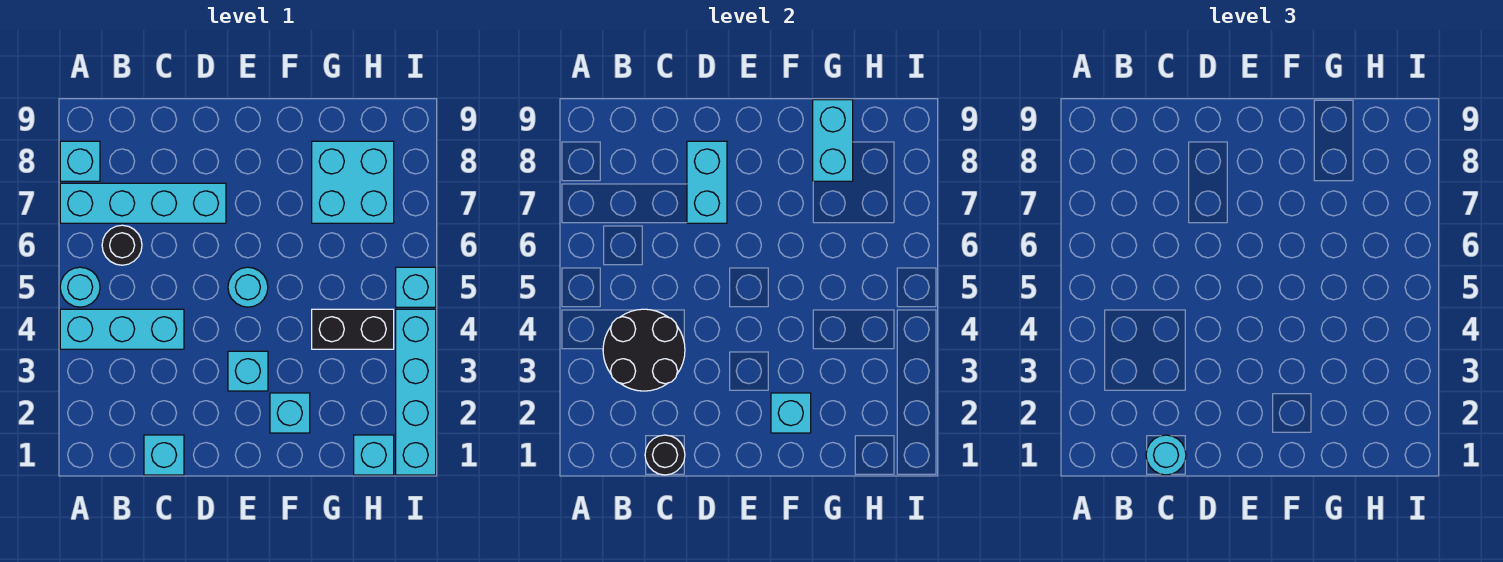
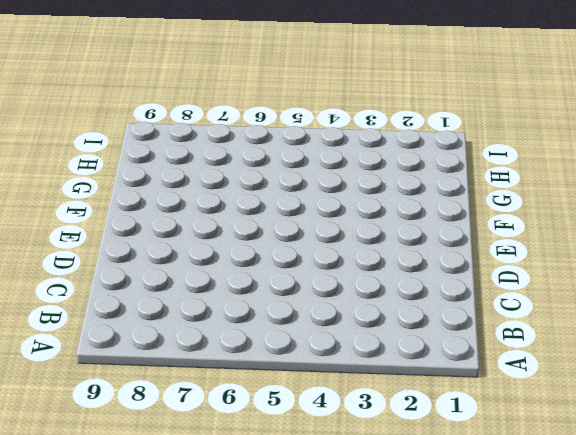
none -> cyan 1x3 brick [60,309,184,349]
none -> cyan 1x1 round brick [60,267,100,307]
none -> cyan 1x4 brick [60,183,226,223]

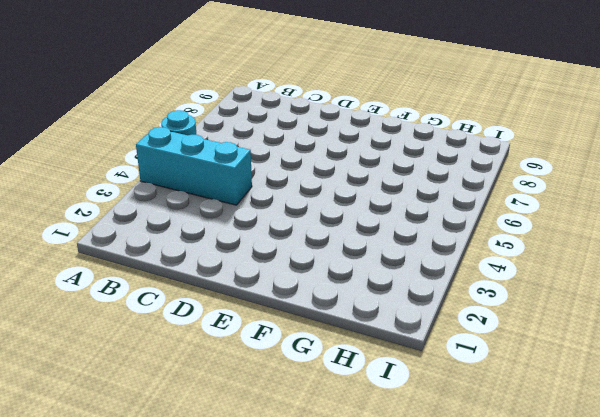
none -> cyan 1x4 brick [60,183,226,223]
none -> cyan 1x1 brick [60,141,100,181]
none -> black 1x1 round brick [102,225,142,265]

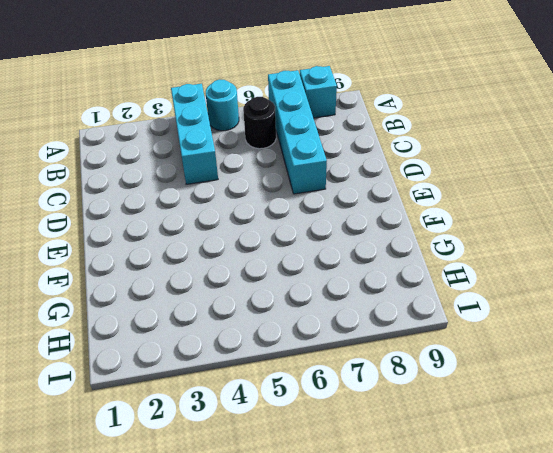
none -> cyan 1x1 brick [144,435,184,475]
none -> cyan 1x1 brick [228,351,268,391]
none -> cyan 1x1 round brick [228,267,268,307]

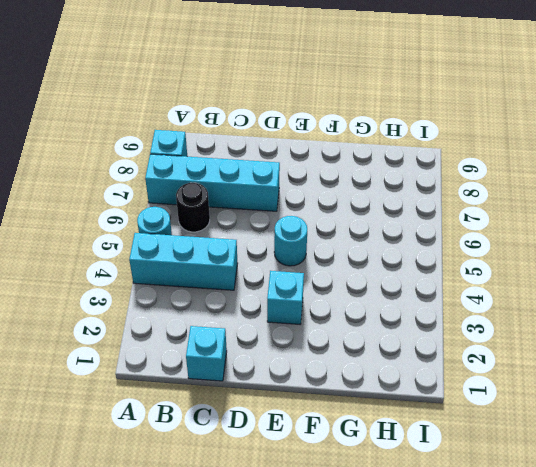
none -> cyan 1x1 brick [270,393,310,433]
none -> black 1x2 brick [312,309,394,349]
none -> cyan 2x2 brick [312,141,394,223]

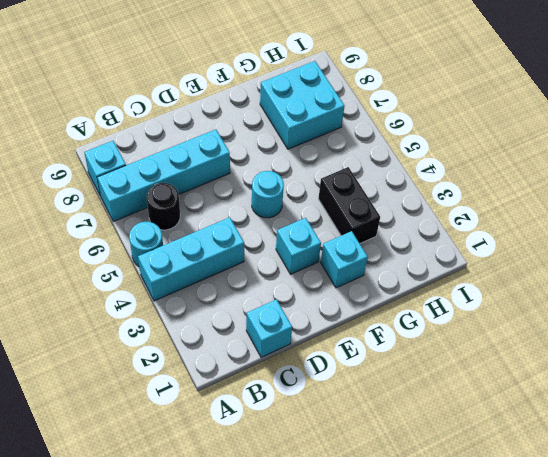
black 1x2 brick [318,167,380,243] -> black 1x2 brick turned to [312,309,394,349]
none -> cyan 1x1 brick [354,435,394,475]
none -> cyan 1x4 brick [396,309,436,475]
none -> cyan 1x1 brick [396,267,436,307]

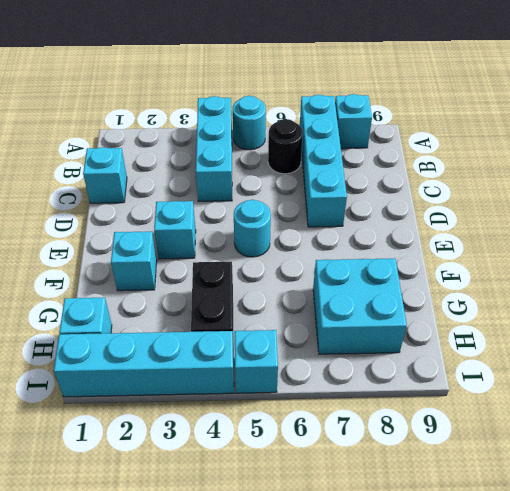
none -> black 2x2 round brick [603,309,685,391]
none -> black 1x1 round brick [645,435,685,475]
none -> cyan 1x2 brick [687,141,727,223]

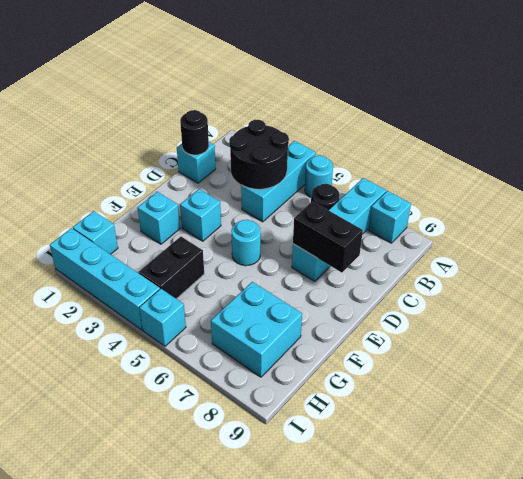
black 1x2 brick [293,201,363,273] -> cyan 1x2 brick [687,141,727,223]
none -> cyan 1x1 brick [771,393,811,433]
none -> cyan 1x2 brick [813,100,853,181]
none -> cyan 1x1 round brick [1146,435,1186,475]

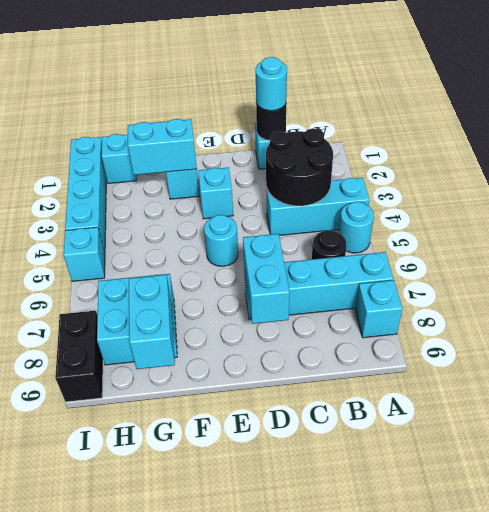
cyan 1x2 brick [128,119,197,175] -> cyan 1x1 brick [771,393,811,433]
black 1x2 brick [55,311,103,402] -> black 1x2 brick turned to [312,309,394,349]

